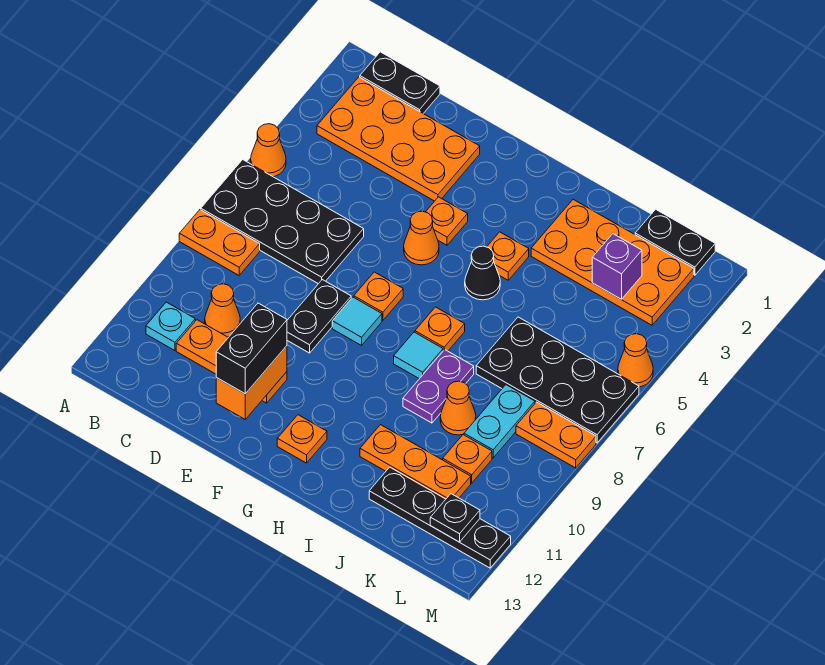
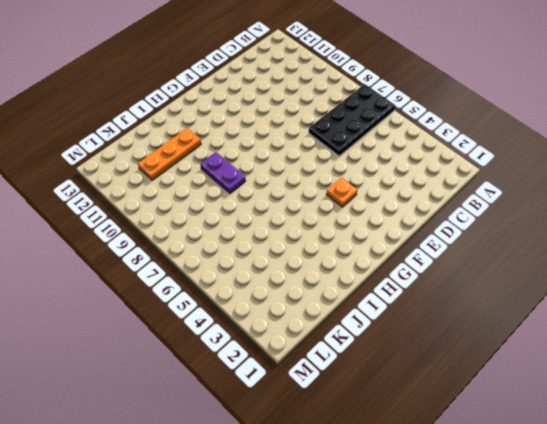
none -> orange 1x1 cone [251,124,286,177]
none -> orange 1x2 plate [179,210,260,275]
none -> black 1x2 plate [360,52,440,113]
none -> orange 2x4 plate [317,77,480,201]

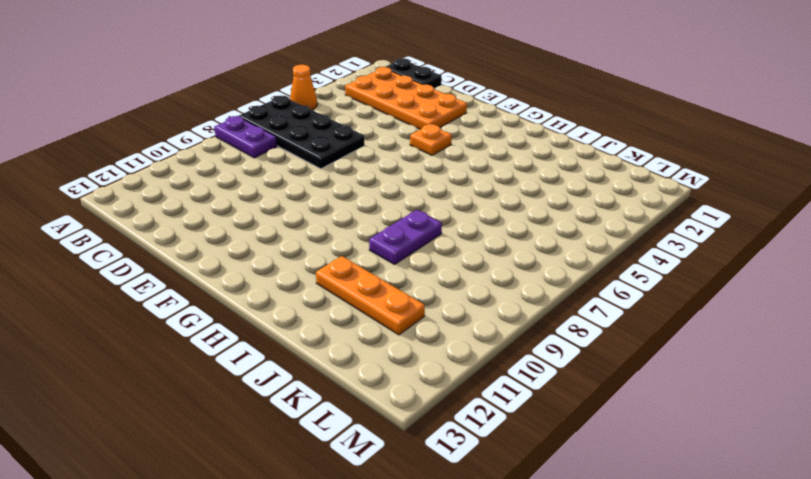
purple 1x2 plate [214,116,277,158] -> orange 1x2 plate [179,210,260,275]
none -> cyan 1x1 plate [146,302,195,351]
none -> orange 1x1 cone [205,284,240,337]
none -> orange 1x3 plate [176,320,287,403]
none -> black 1x2 plate [287,280,351,353]

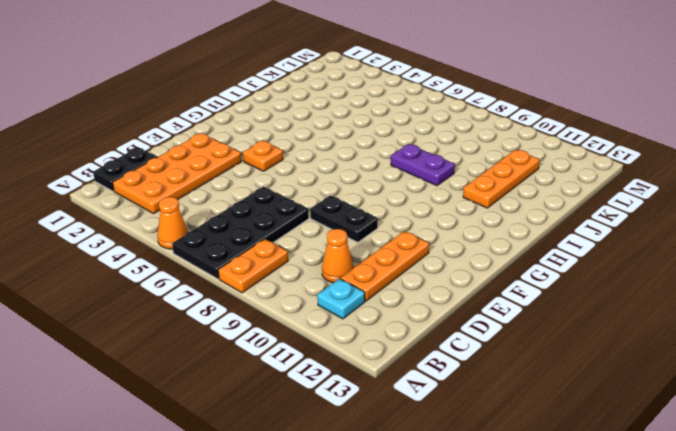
none -> orange 1x1 cone [404,211,439,265]
none -> orange 1x1 plate [354,272,403,320]
none -> cyan 1x1 tile [332,297,382,346]
none -> orange 1x1 plate [277,415,327,463]

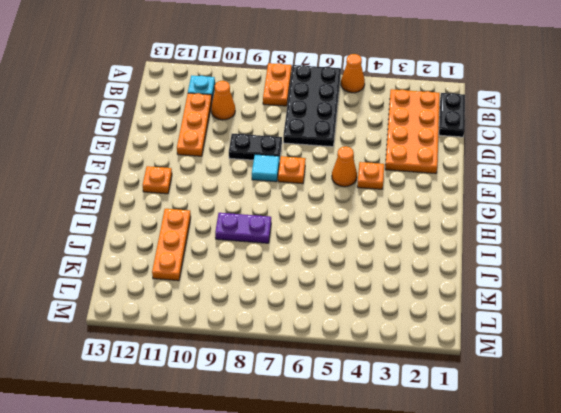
none -> orange 1x1 plate [487,232,529,280]
none -> black 1x1 cone [465,246,500,300]
none -> orange 1x1 plate [415,307,465,351]
none -> cyan 1x1 tile [394,332,443,379]

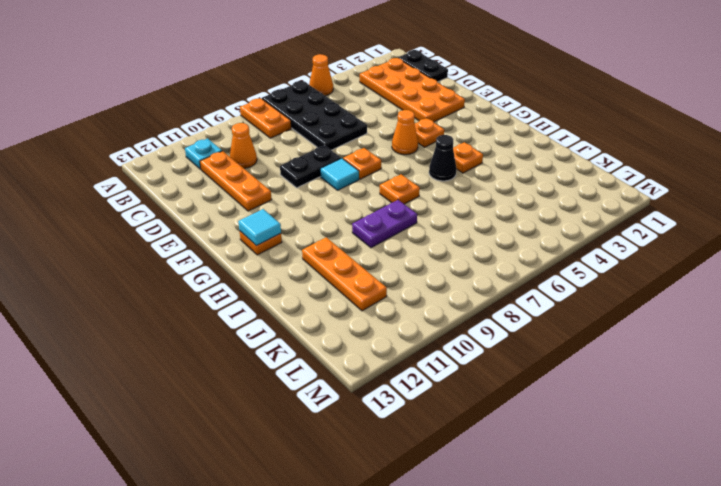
cyan 1x1 tile [238,209,281,246] -> cyan 1x1 tile moved to [394,332,443,379]
none -> orange 2x4 plate [531,200,694,325]
none -> black 2x4 plate [476,317,639,443]
none -> orange 1x1 cone [440,381,476,435]
none -> black 1x4 plate [369,467,511,568]

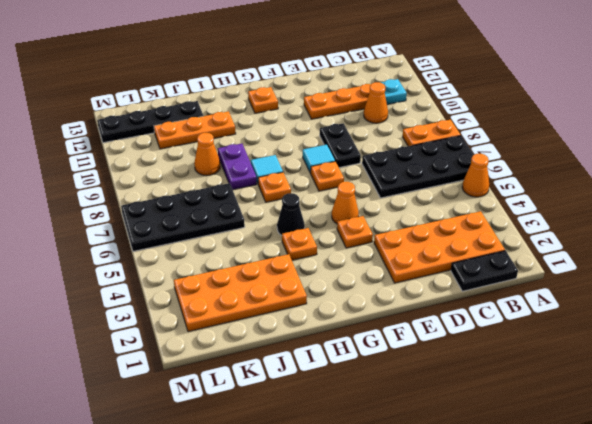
none -> black 1x2 plate [635,209,715,275]
none -> cyan 1x2 plate [464,385,535,458]
none -> orange 1x1 plate [443,435,492,483]
none -> orange 1x2 plate [516,402,596,468]

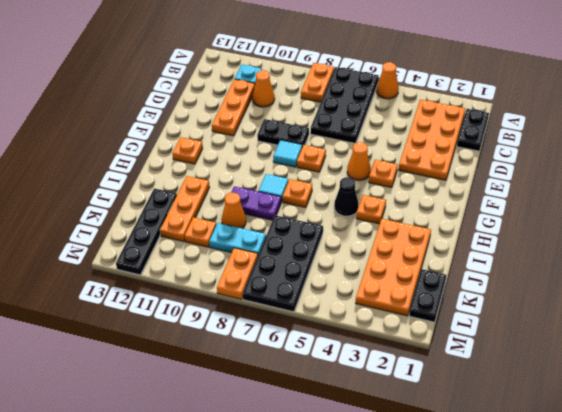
none -> orange 1x1 cone [618,334,653,387]
none -> orange 1x2 brick [216,346,287,419]
none -> purple 1x1 brick [592,234,642,299]
none -> black 1x1 plate [430,494,480,542]

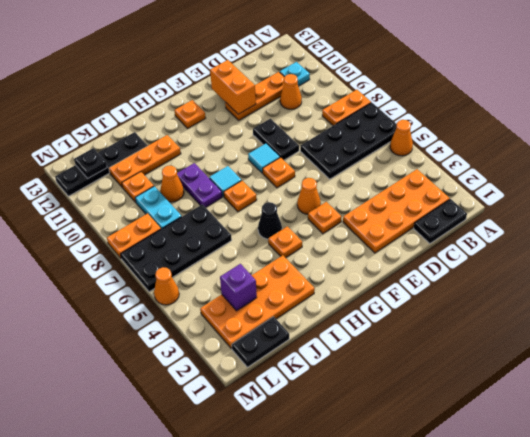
none -> black 1x2 brick [216,303,287,394]

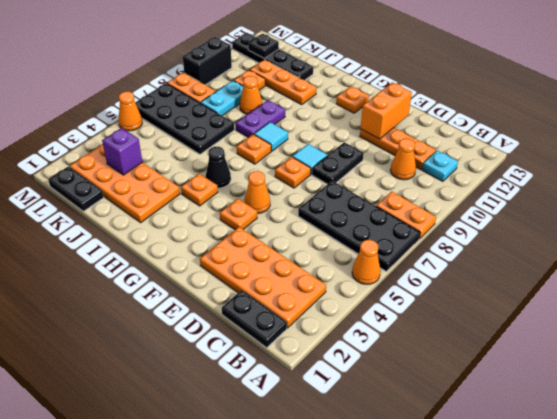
black 1x2 brick [183,37,232,85] -> black 1x2 brick moved to [216,303,287,394]

